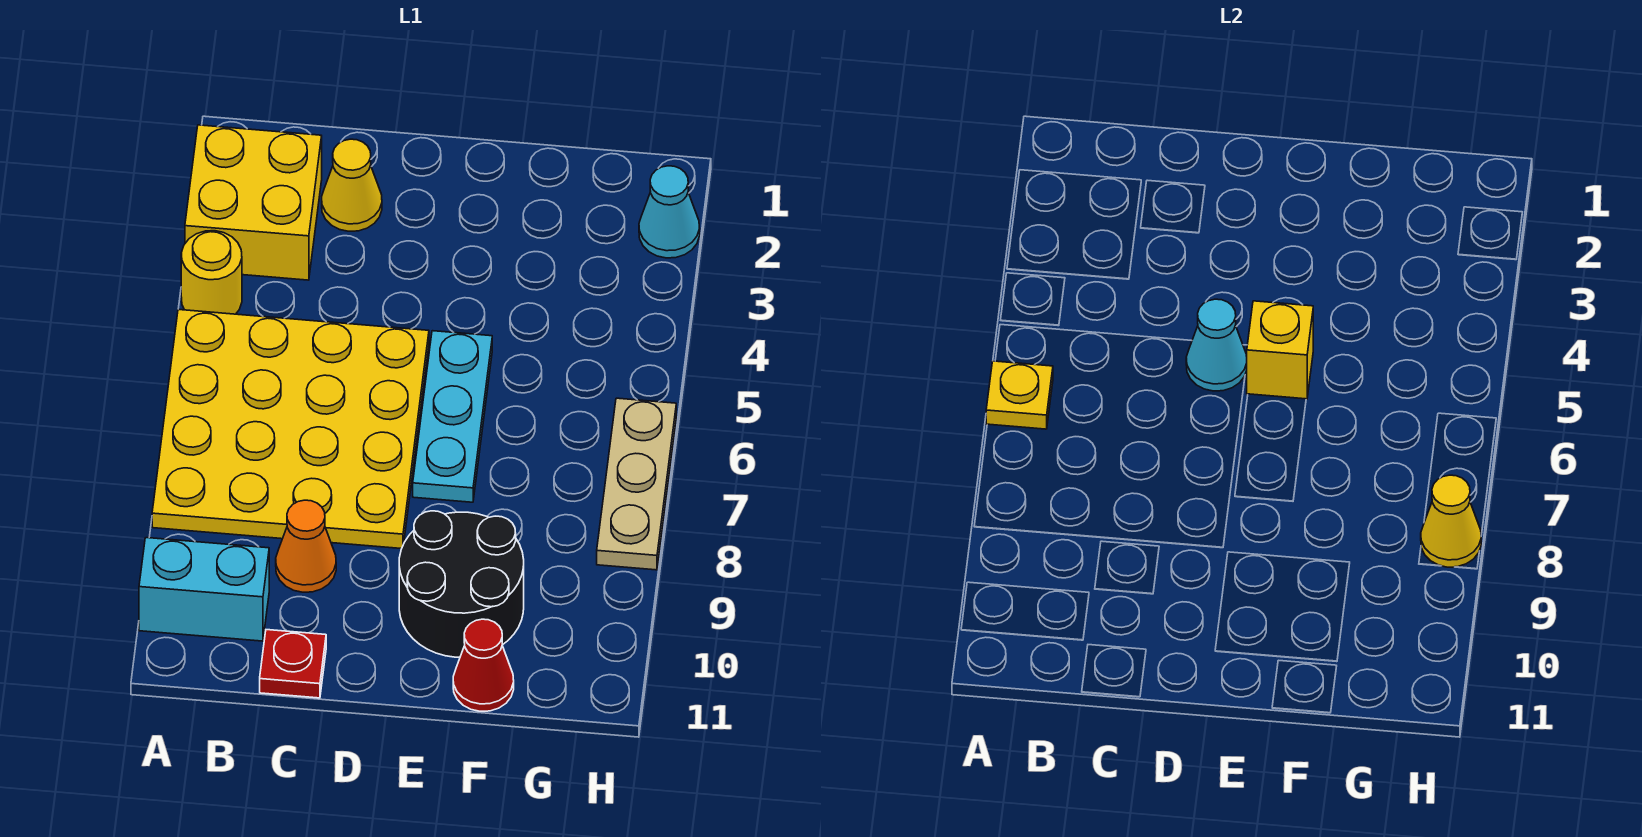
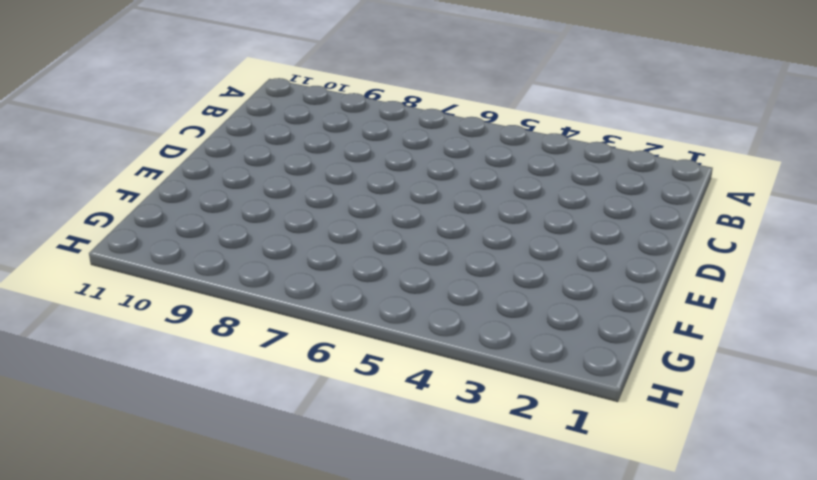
none -> yellow 2x2 brick [185,125,322,280]
none -> yellow 1x1 round brick [181,231,242,314]
none -> yellow 4x4 plate [152,310,429,549]

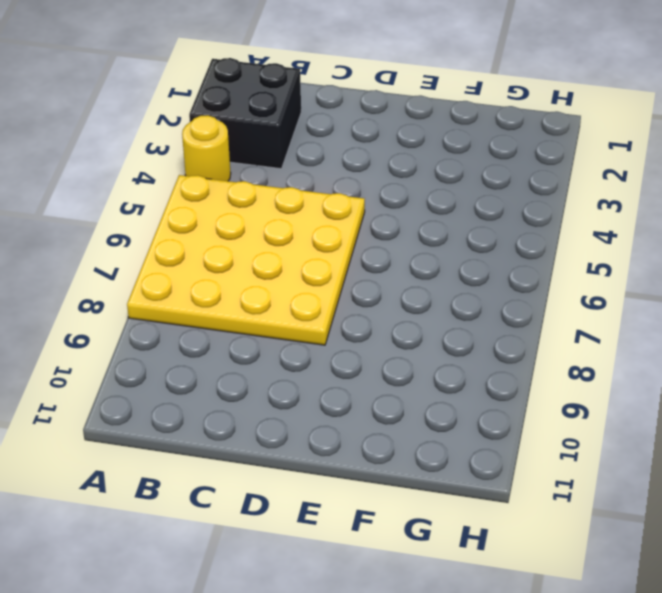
black 2x2 brick [189,58,301,169] -> yellow 2x2 brick [185,125,322,280]
none -> cyan 1x2 brick [139,538,269,641]
none -> yellow 1x1 cone [322,139,382,231]
none -> orange 1x1 cone [276,500,336,592]

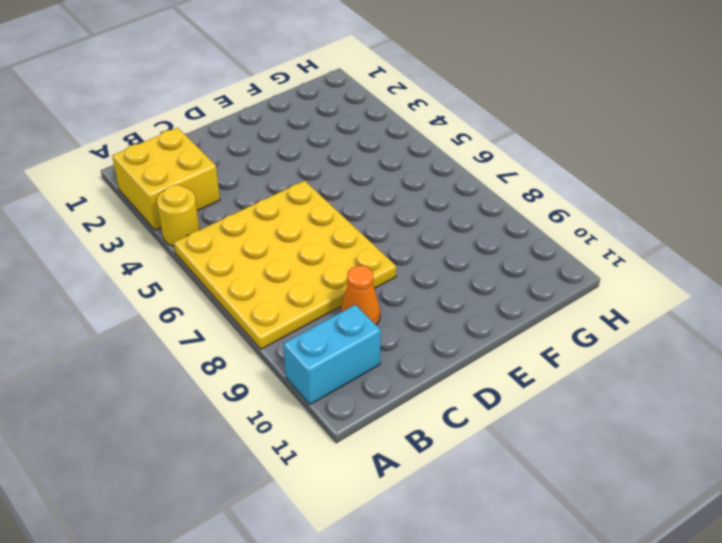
none -> yellow 1x1 cone [322,139,382,231]
none -> red 1x1 plate [260,630,326,698]
none -> cyan 1x3 plate [413,331,492,502]

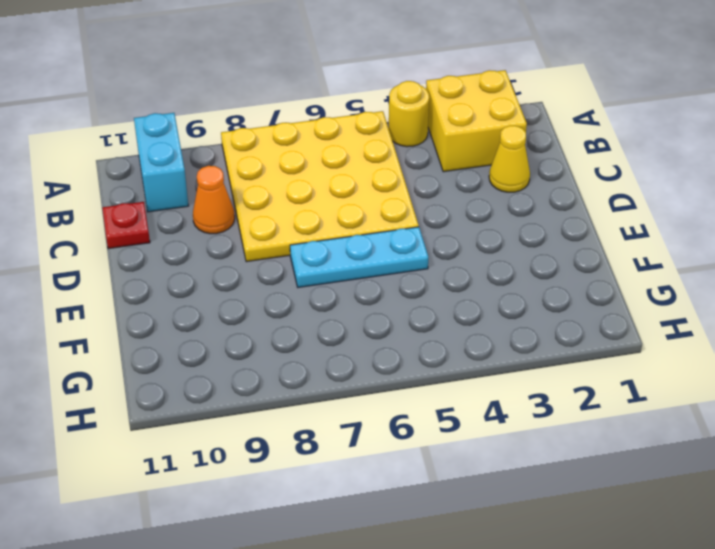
none -> black 2x2 round brick [399,511,524,657]
none -> red 1x1 cone [453,619,514,711]
none -> cyan 1x1 cone [639,166,700,258]

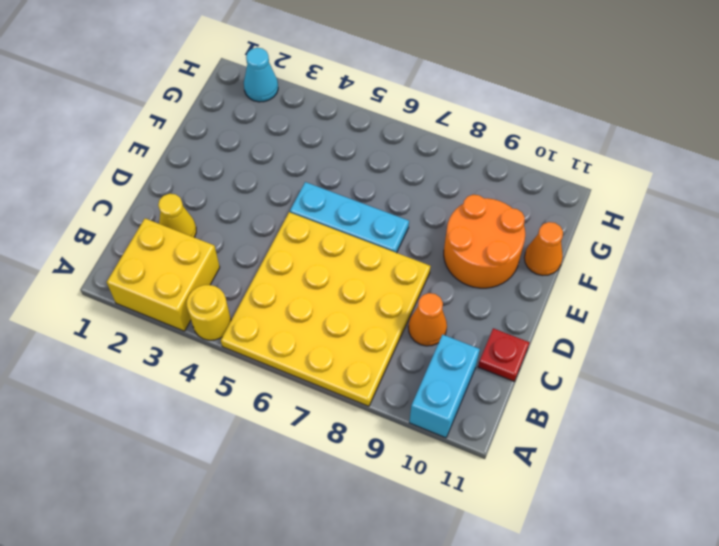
orange 2x2 round brick [444,195,525,288] -> black 2x2 round brick [399,511,524,657]
orange 1x1 cone [524,222,563,276] -> red 1x1 cone [453,619,514,711]
none -> tan 1x3 plate [597,398,676,570]
none -> yellow 1x1 plate [986,361,1053,429]
none -> cyan 1x1 cone [1186,299,1247,391]

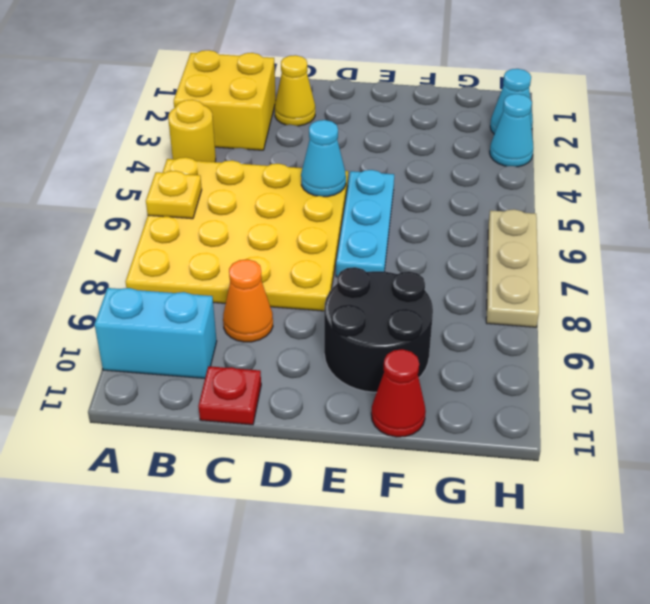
cyan 1x1 cone [490,94,533,167] -> none
none -> yellow 1x1 brick [1247,301,1313,399]
none -> yellow 1x1 cone [1421,475,1481,567]

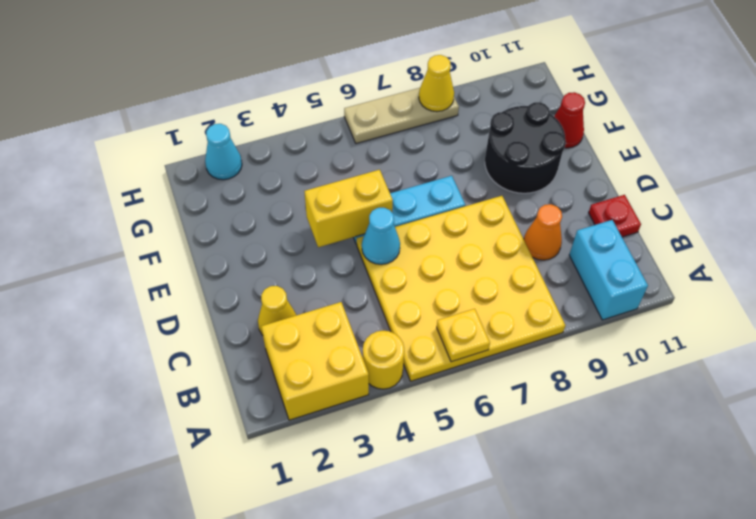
yellow 1x2 brick [304,170,393,247] -> yellow 1x1 brick [1247,301,1313,399]

